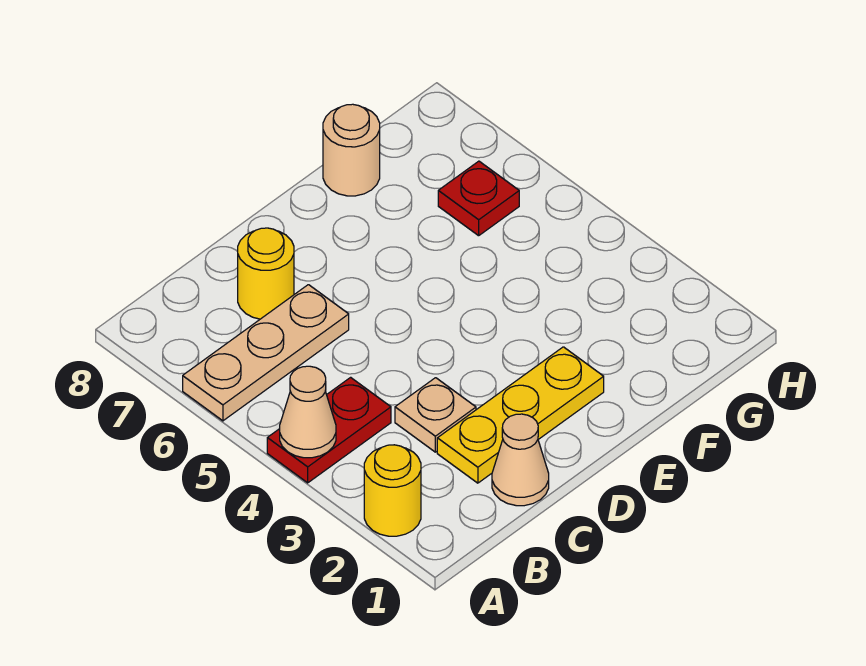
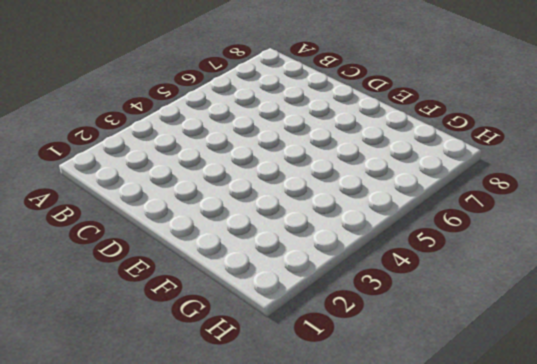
none -> yellow 1x1 round brick [364,445,421,536]
none -> red 1x2 plate [267,377,391,483]

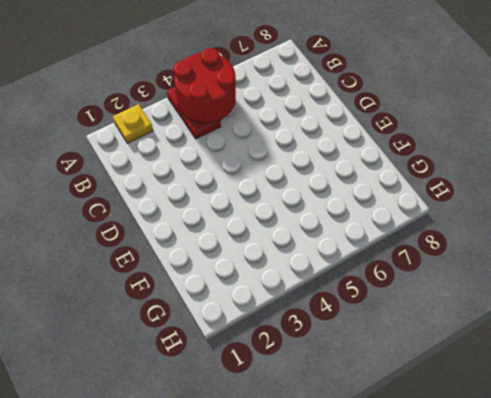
yellow 1x1 plate [113,104,153,143] -> yellow 1x1 round brick [364,445,421,536]
red 2x2 round brick [173,48,236,123] -> tan 1x1 cone [280,366,336,458]
none -> tan 1x3 plate [183,285,349,421]
none -> tan 1x1 cone [492,414,549,506]

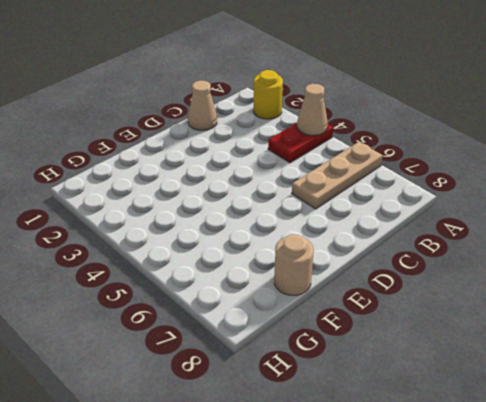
none -> yellow 1x3 plate [437,347,604,483]
none -> tan 1x1 plate [395,378,476,452]

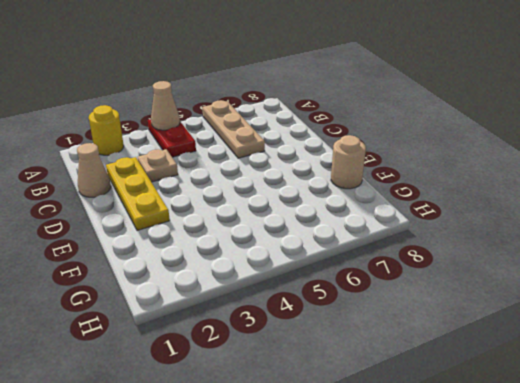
none -> yellow 1x1 round brick [238,228,294,319]
none -> red 1x1 plate [438,161,519,236]

